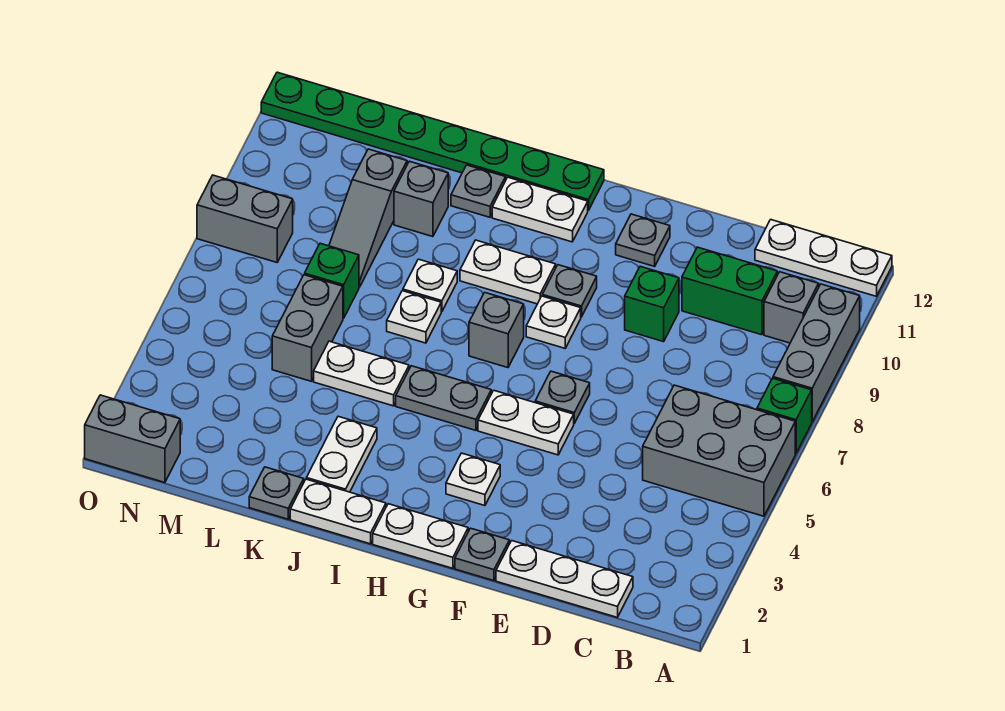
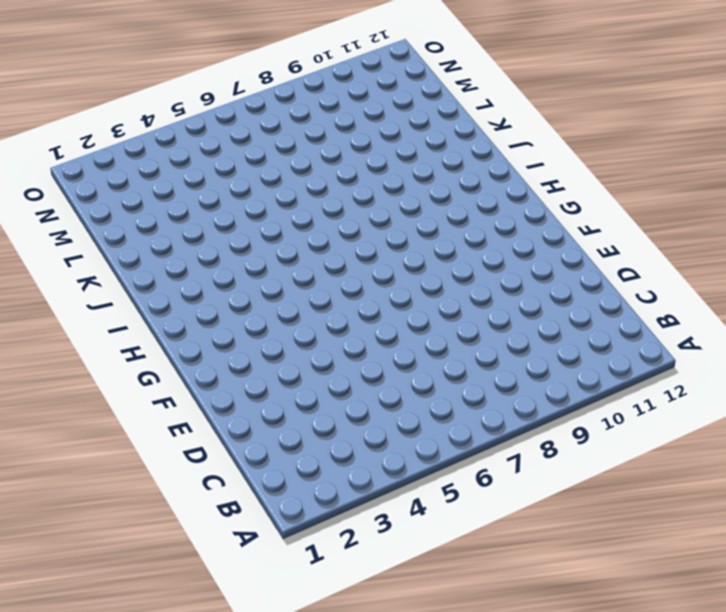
none -> grey 2x3 brick [643,385,795,516]
none -> green 1x1 brick [757,378,812,453]
none -> grey 1x3 brick [773,284,860,422]
none -> white 1x3 plate [755,220,892,296]

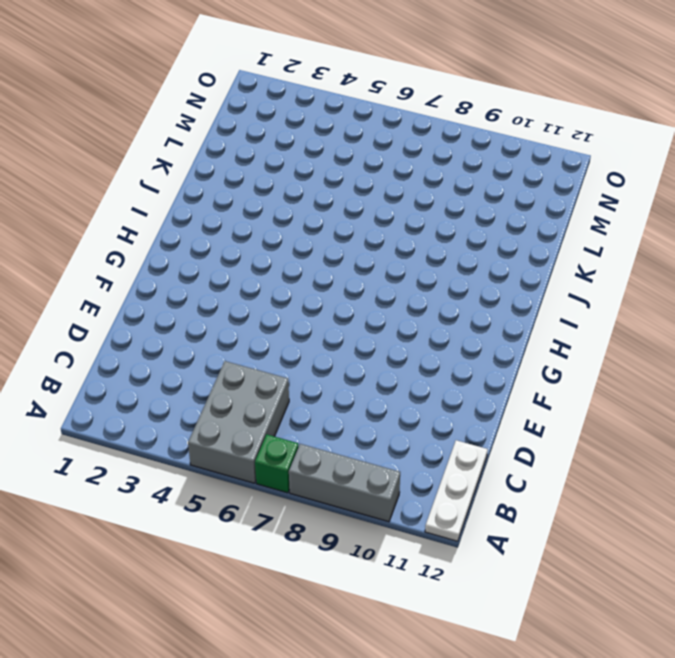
none -> grey 1x1 brick [764,272,819,343]
none -> white 1x3 plate [496,541,633,617]
none -> green 1x2 brick [682,247,777,335]
none -> green 1x1 brick [625,266,679,342]

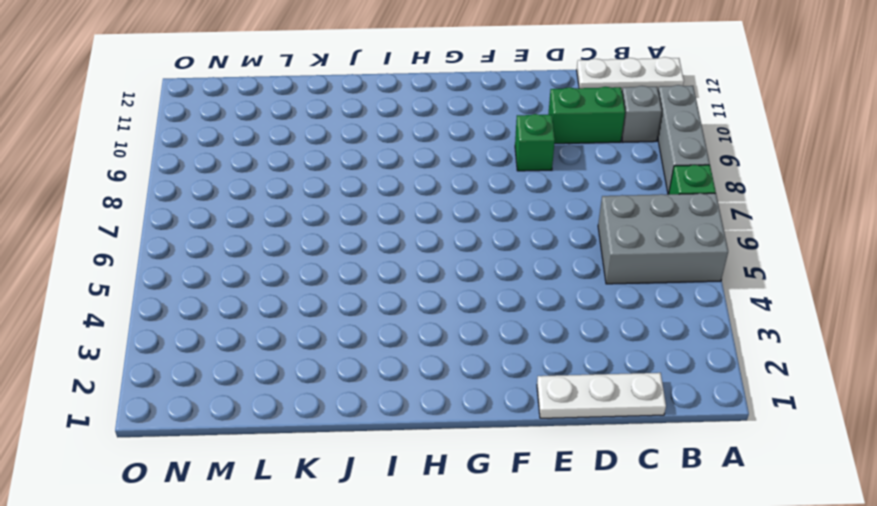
none -> grey 1x1 plate [455,528,509,581]
none -> white 1x2 plate [478,390,574,455]
none -> grey 1x1 plate [535,371,590,423]
none -> grey 1x1 plate [616,214,670,266]

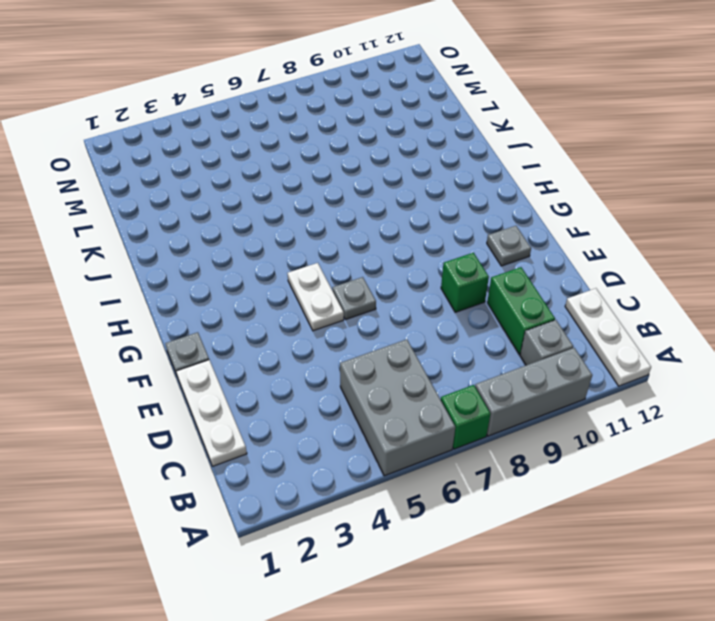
none -> white 1x2 plate [373,504,468,568]
none -> white 1x1 plate [446,453,500,506]
none -> white 1x1 plate [526,296,581,348]
none -> grey 1x1 plate [542,265,597,317]

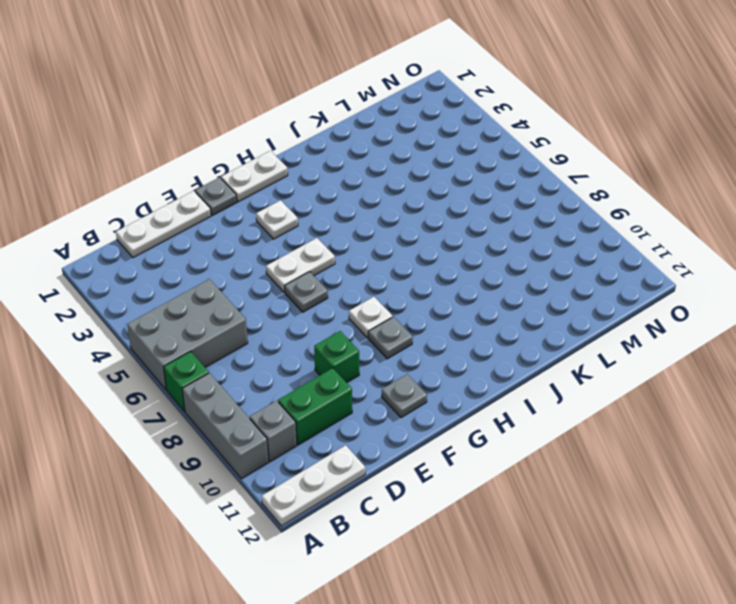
none -> grey 1x2 plate [396,366,491,430]
none -> grey 1x1 brick [469,292,524,368]
none -> white 1x2 plate [460,240,556,304]
none -> white 1x2 plate [492,177,588,242]

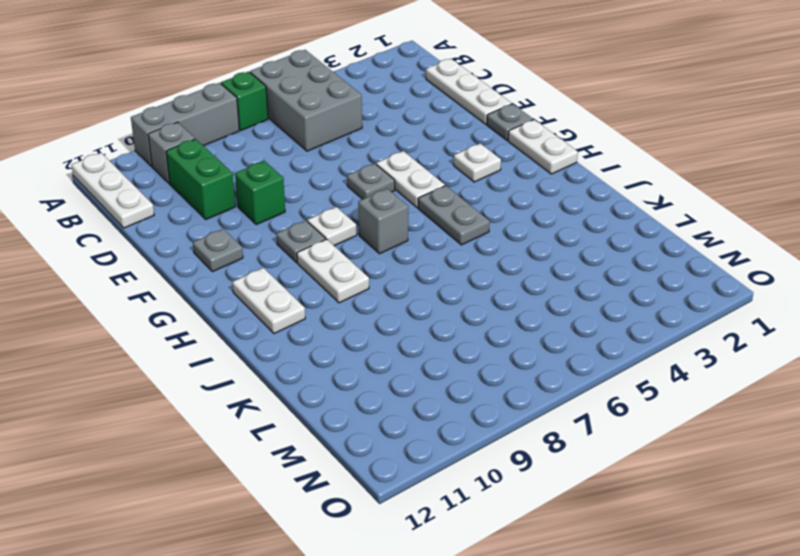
none -> green 1x8 plate [261,72,604,211]
none -> white 1x2 plate [290,479,386,544]
none -> white 1x2 plate [306,416,377,492]
none -> white 1x2 plate [314,341,409,406]

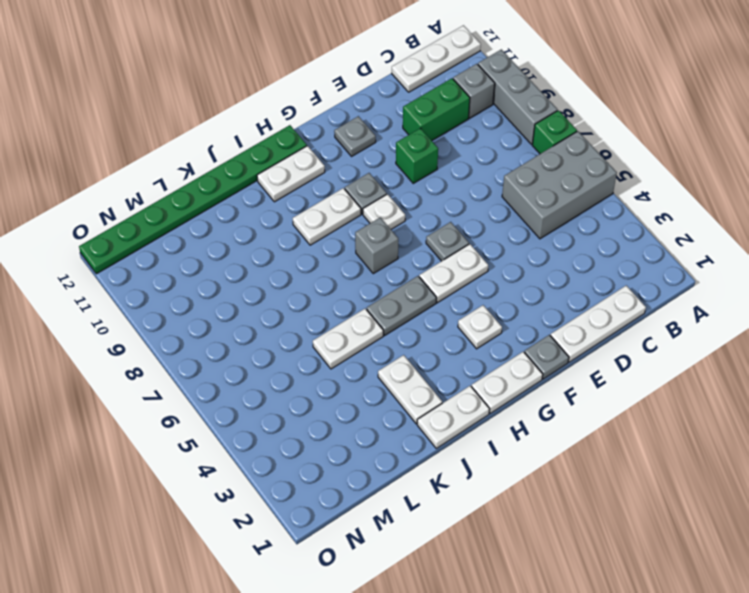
none -> white 1x1 plate [387,291,441,343]
none -> white 1x1 plate [403,259,457,312]
none -> grey 1x1 plate [451,165,506,217]
none -> grey 1x1 plate [249,467,304,519]

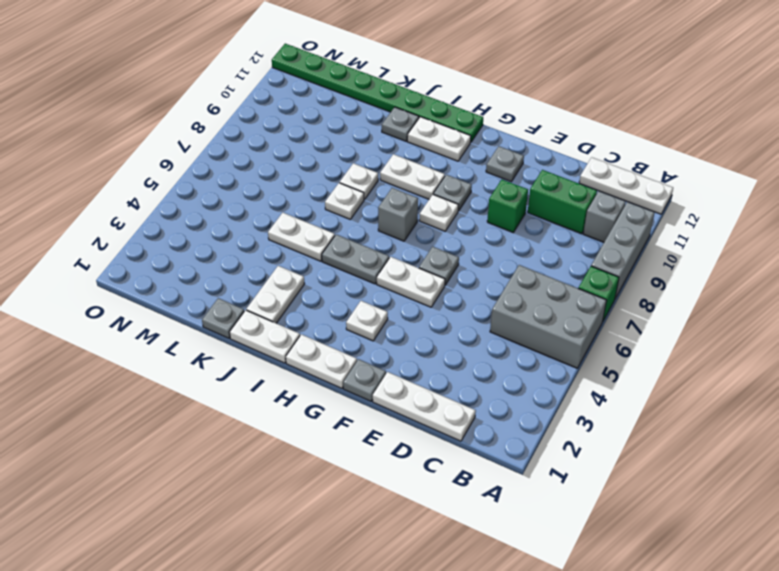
none -> grey 1x1 brick [394,161,448,237]
none -> grey 1x2 brick [272,275,343,381]
none -> green 1x1 brick [305,243,359,319]
none -> grey 1x3 slope [329,149,407,287]

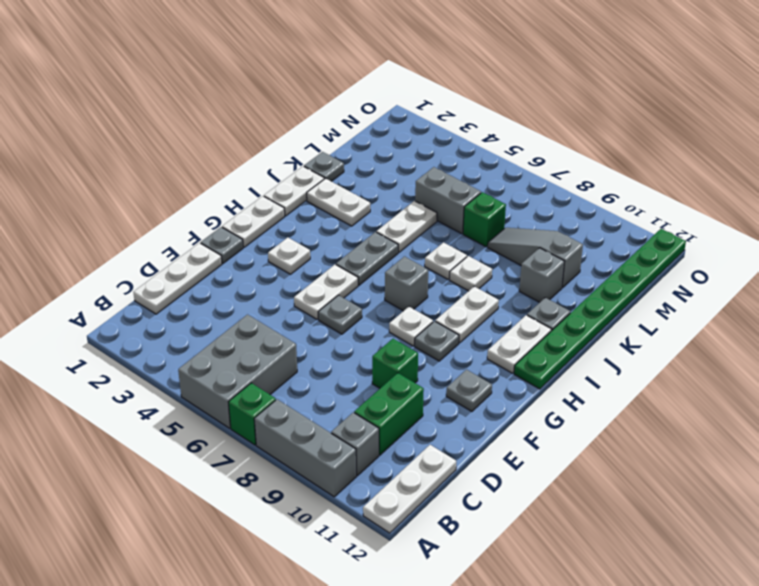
none -> grey 1x2 brick [85,395,180,483]
none -> grey 1x2 brick [197,175,293,262]

